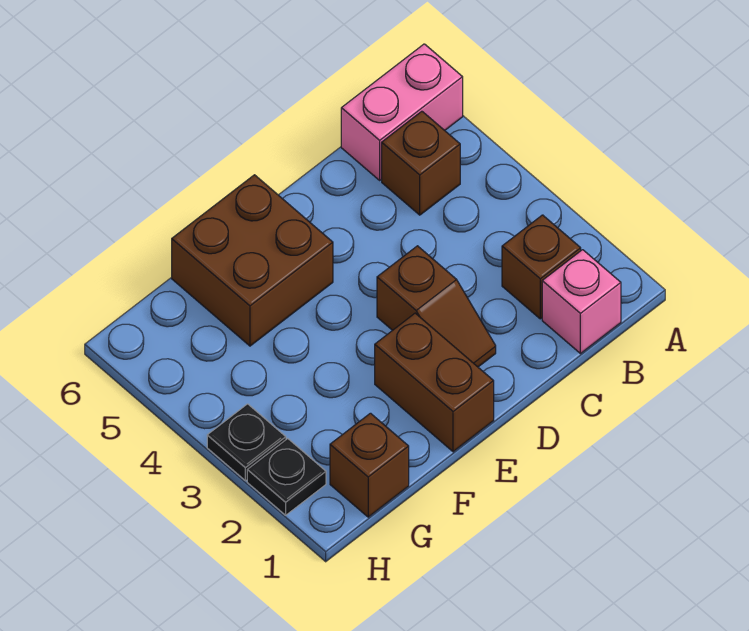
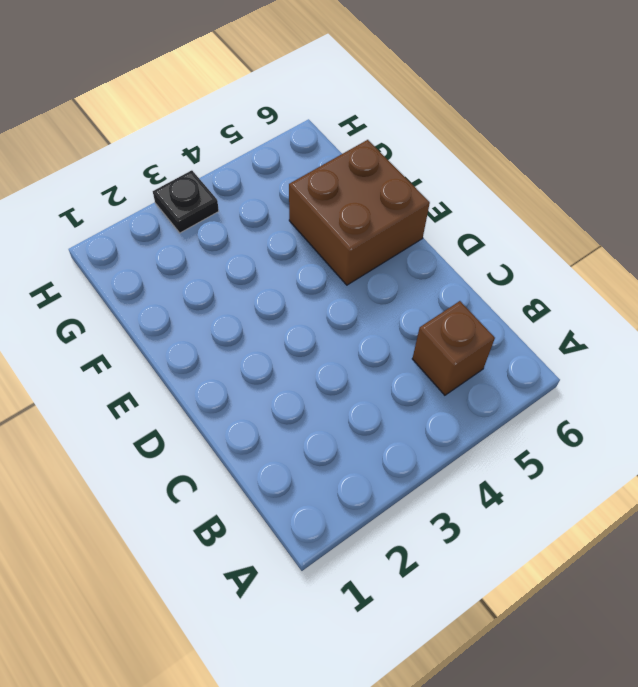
none -> pink 1x2 brick [341,44,463,180]
none -> pink 1x1 brick [542,250,621,354]

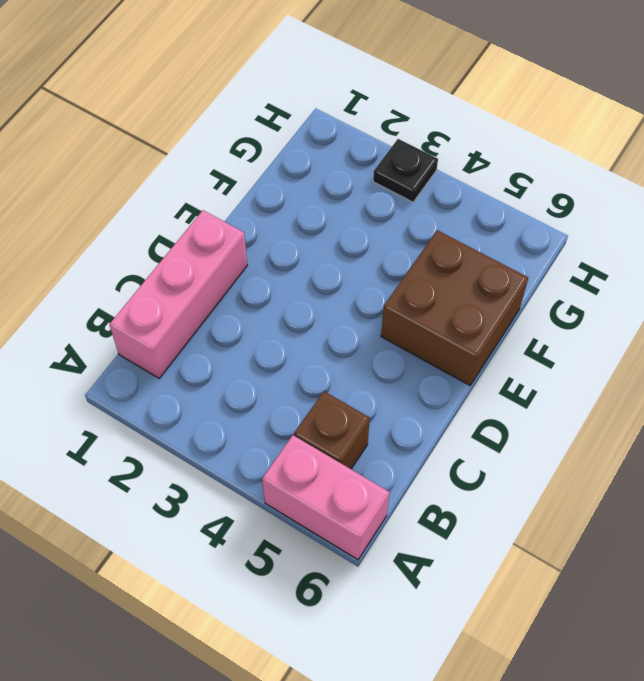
pink 1x2 brick [262,435,389,560] -> pink 1x2 brick turned to [341,44,463,180]
pink 1x3 brick [109,210,247,378] -> pink 1x1 brick [542,250,621,354]
none -> brown 1x1 brick [502,215,581,319]
none -> brown 1x2 slope [377,246,496,367]

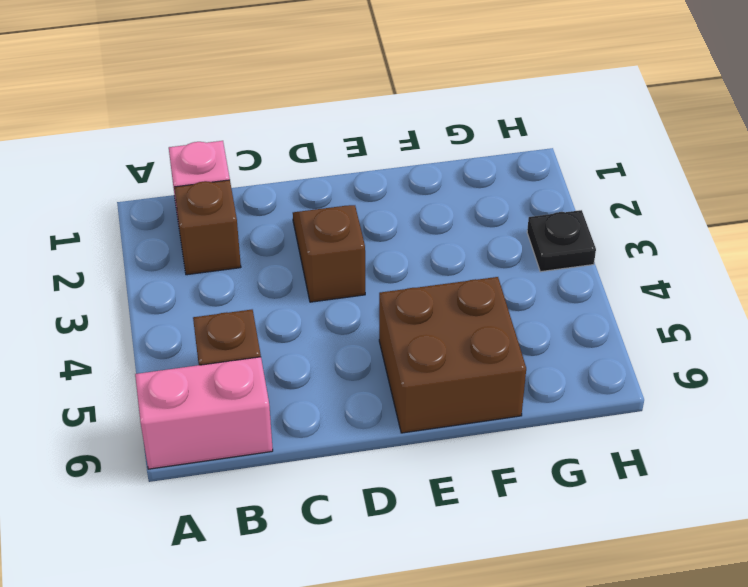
none -> brown 1x2 brick [375,313,494,452]
none -> brown 1x1 brick [330,413,409,517]

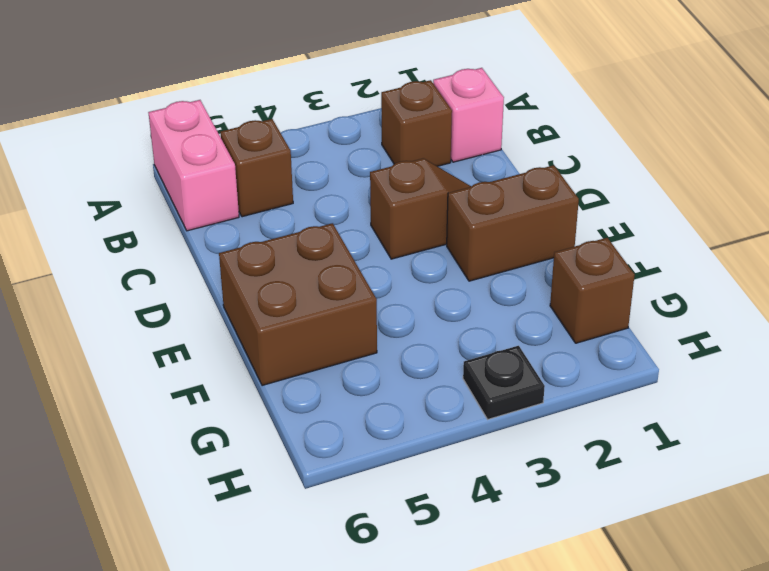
none -> black 1x1 plate [247,439,326,515]

